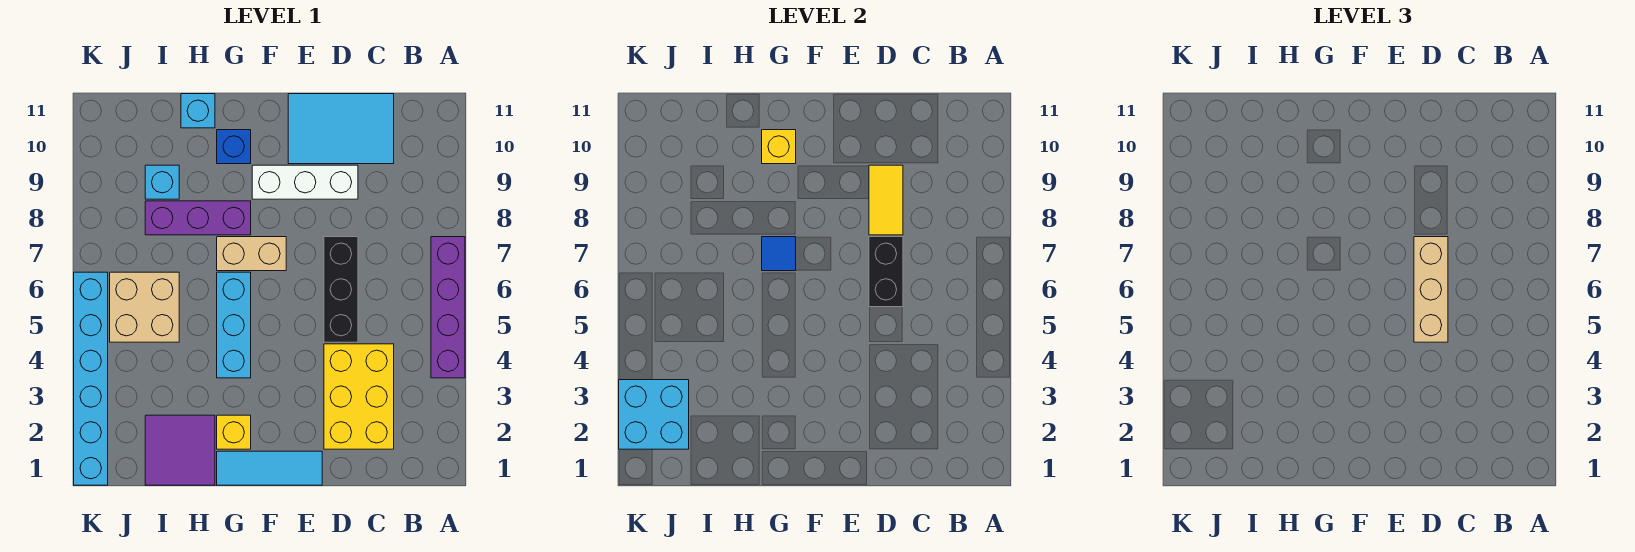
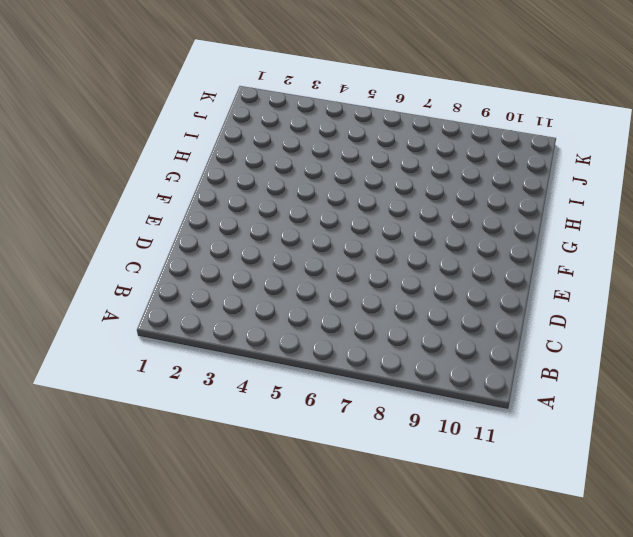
none -> purple 1x4 brick [431,237,465,378]
none -> yellow 2x3 brick [324,344,394,449]
none -> cyan 2x3 tile [288,94,394,164]

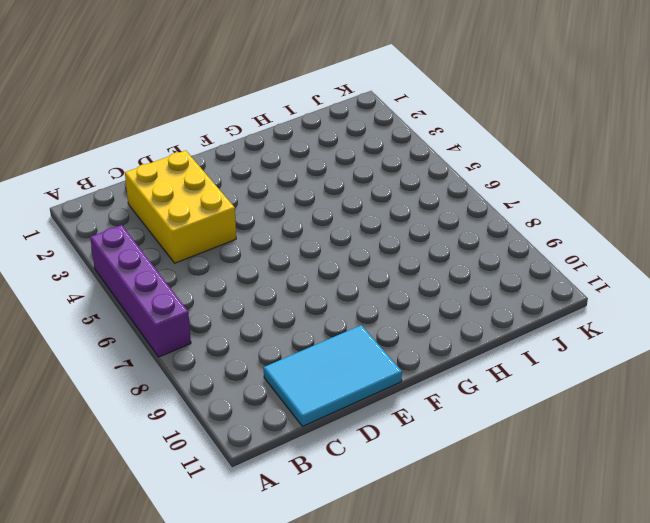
none -> black 1x3 brick [324,237,358,342]
none -> white 1x3 brick [252,165,358,199]
none -> cyan 1x3 tile [217,451,322,485]

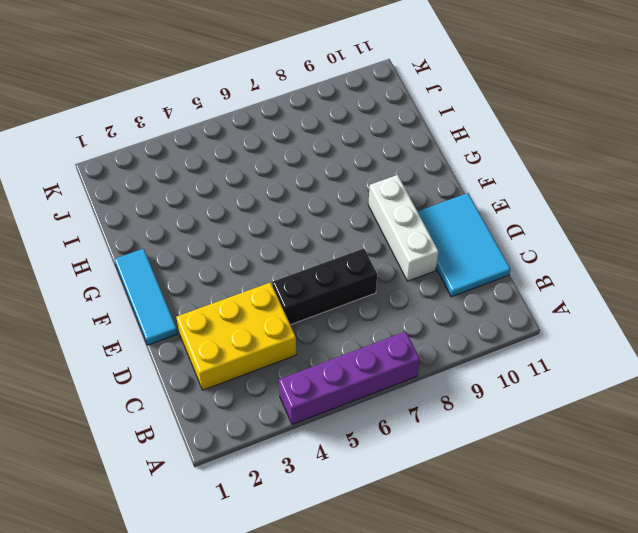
none -> tan 1x2 brick [217,237,286,271]
none -> yellow 1x1 brick [217,415,251,449]
none -> cyan 1x3 brick [217,272,251,378]

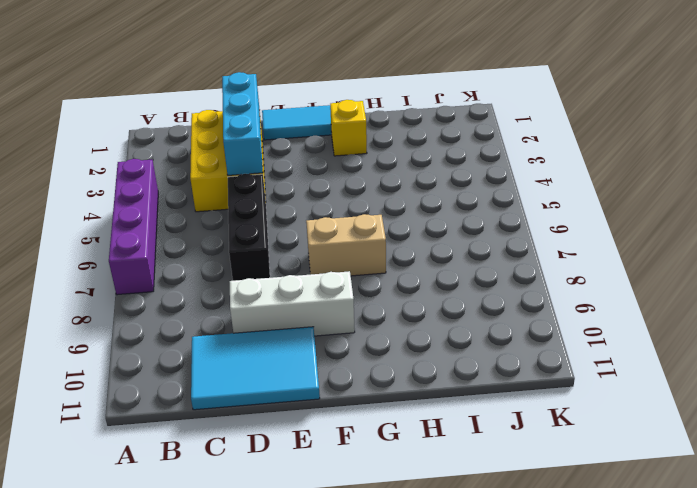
cyan 1x3 brick [222,72,263,175] -> cyan 1x3 brick moved to [217,272,251,378]
none -> purple 1x3 brick [145,201,251,235]
none -> blue 1x1 brick [217,130,251,164]
none -> purple 2x2 tile [145,415,215,485]

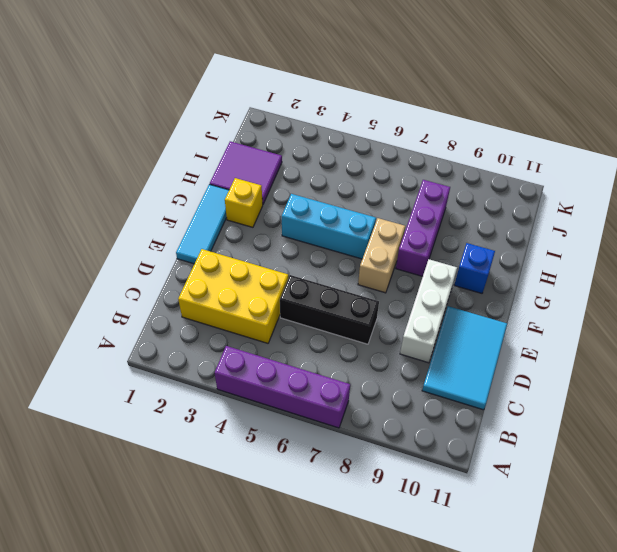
none -> cyan 1x1 brick [181,94,215,128]
none -> tan 2x2 brick [110,272,179,342]
none -> cyan 1x1 brick [145,165,179,199]

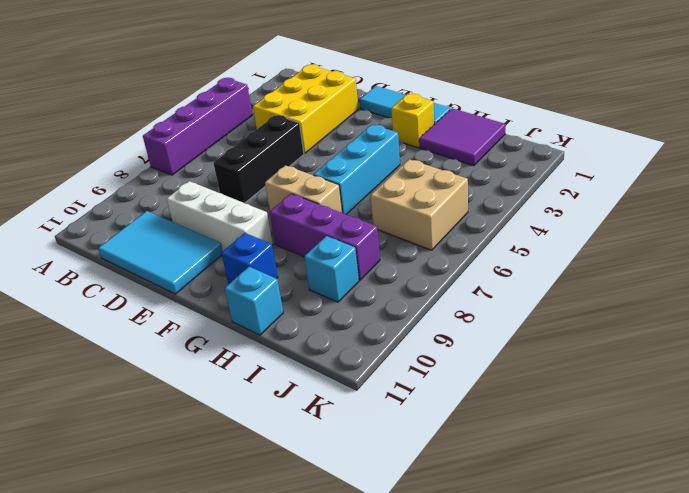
none -> cyan 1x6 brick [74,272,108,485]
none -> black 1x2 brick [869,237,903,307]
none -> yellow 1x2 tile [869,165,903,235]

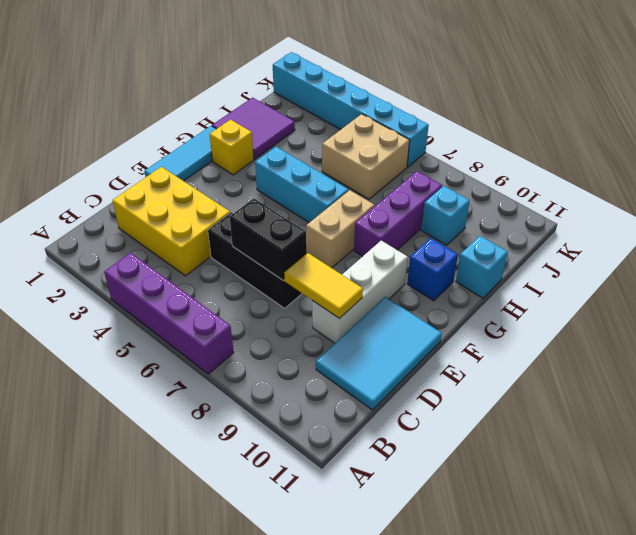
none -> blue 1x1 tile [762,237,796,271]
none -> yellow 1x1 brick [762,130,796,164]
none -> cyan 2x2 brick [619,380,689,449]

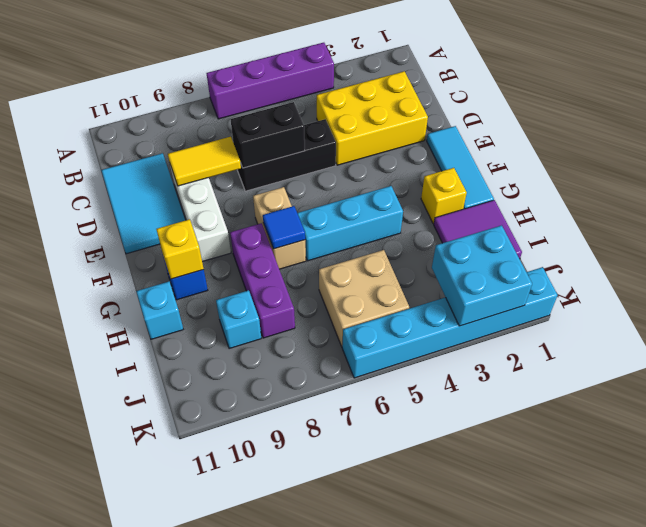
none -> tan 1x3 brick [1414,237,1448,342]

